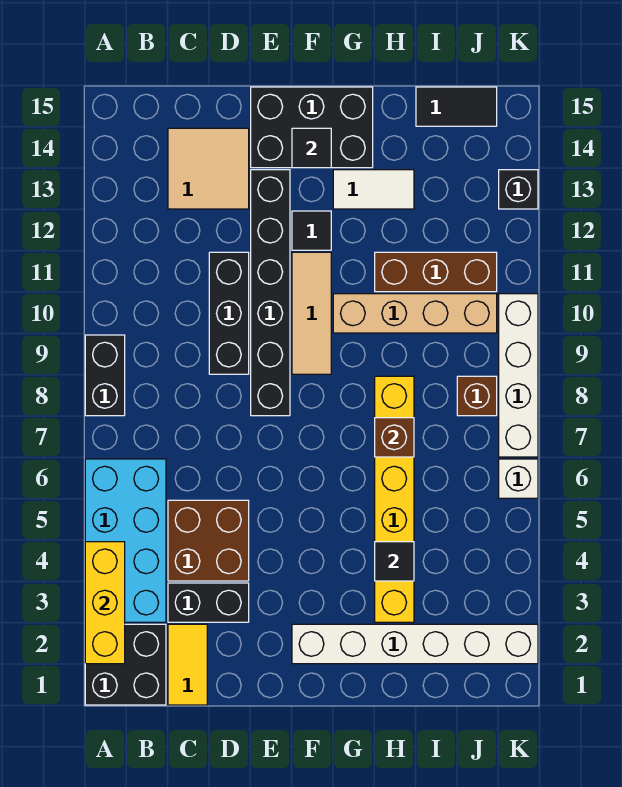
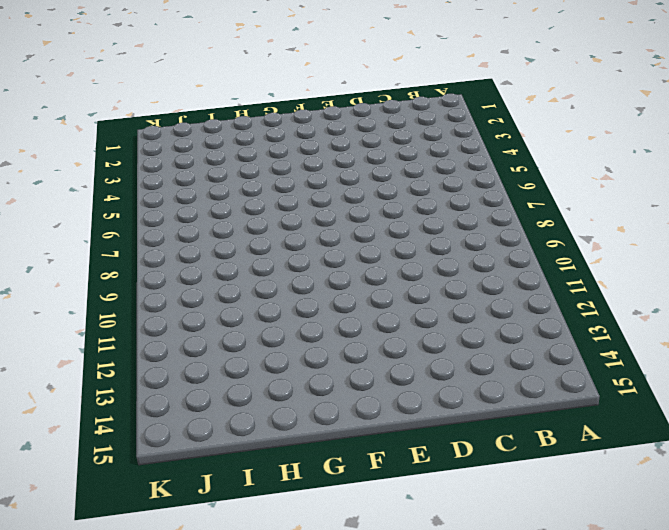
none -> black 2x2 brick [85,624,166,705]
none -> cyan 2x4 brick [85,459,166,622]
none -> black 1x2 brick [85,335,125,416]

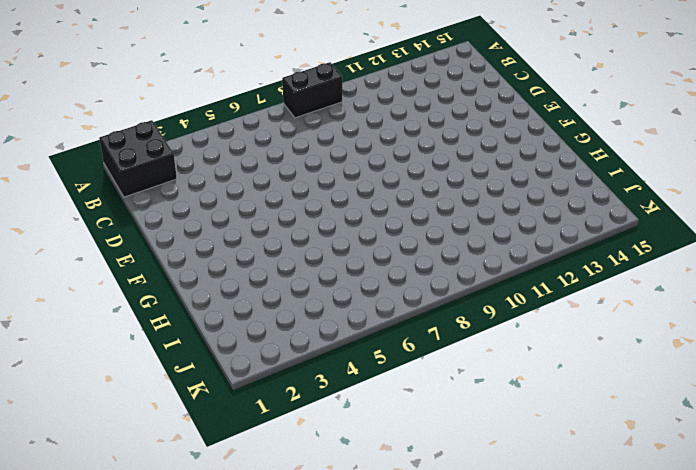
none -> cyan 2x4 brick [85,459,166,622]
none -> yellow 1x2 tile [168,624,207,705]
none -> black 1x2 brick [168,583,249,622]

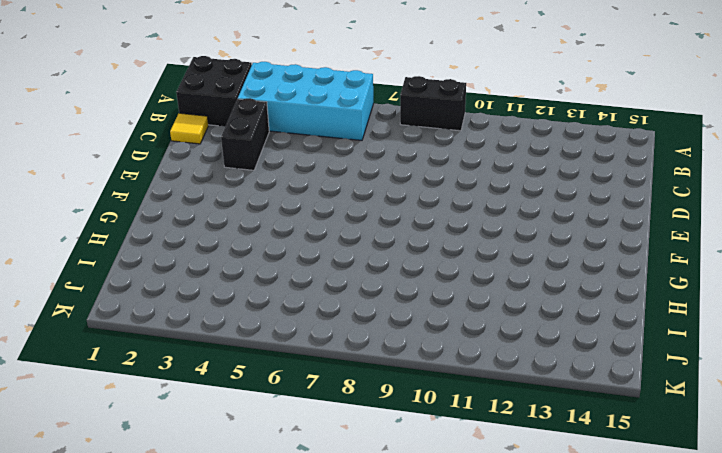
yellow 1x1 tile [170,113,209,144] -> yellow 1x2 tile [168,624,207,705]
none -> brown 2x2 brick [168,500,249,581]
none -> tan 2x2 tile [168,128,249,209]
none -> black 1x3 brick [209,252,249,374]

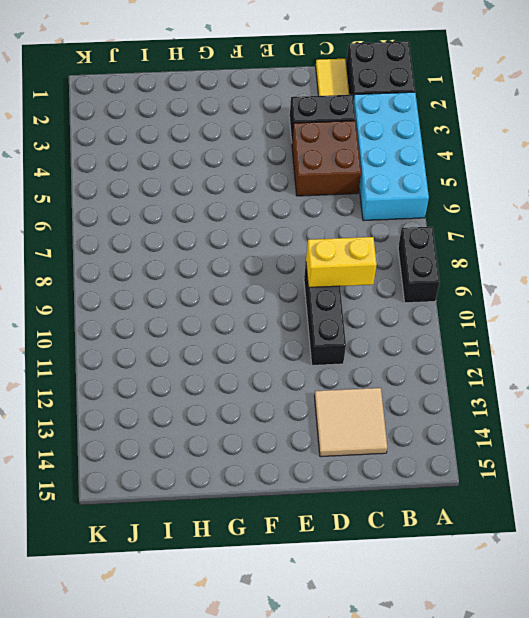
yellow 1x2 brick [306,237,377,288] -> none
none -> black 1x6 brick [251,170,290,416]
none -> black 2x3 brick [251,87,373,168]
none -> white 1x6 brick [292,624,538,664]

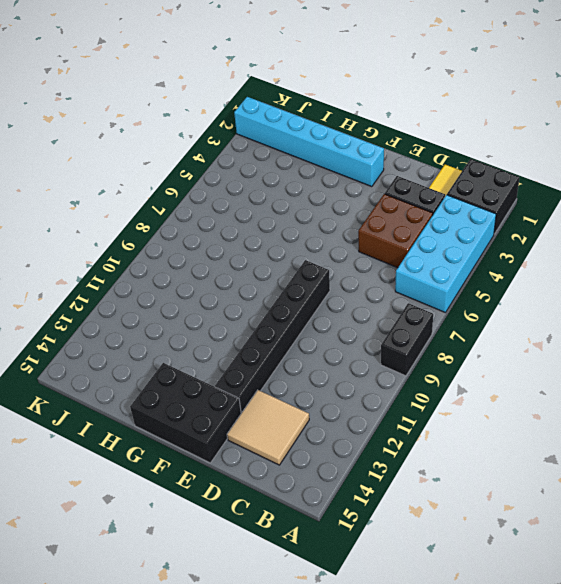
cyan 1x6 brick [234,97,384,187] -> white 1x6 brick [292,624,538,664]
none -> black 1x3 brick [209,252,249,374]
none -> tan 1x3 tile [292,252,331,374]
none -> black 1x1 tile [292,211,331,250]

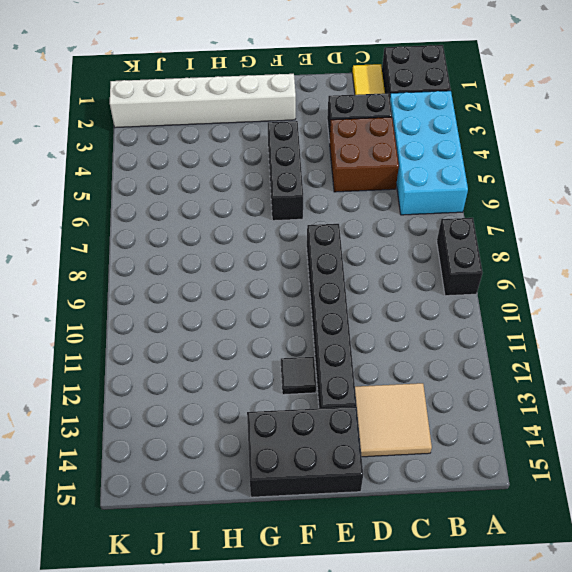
black 1x3 brick [268,121,303,221] -> black 1x3 brick moved to [209,252,249,374]
none -> tan 1x3 tile [292,252,331,374]
none -> tan 1x4 brick [333,294,497,333]
none -> white 1x2 tile [333,170,414,209]

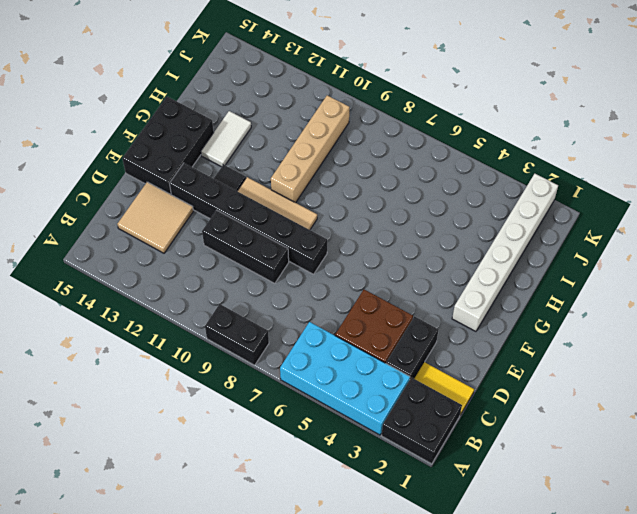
none -> yellow 1x6 brick [375,376,414,622]
none -> brown 1x3 brick [375,252,497,292]
none -> black 1x2 tile [416,87,497,126]

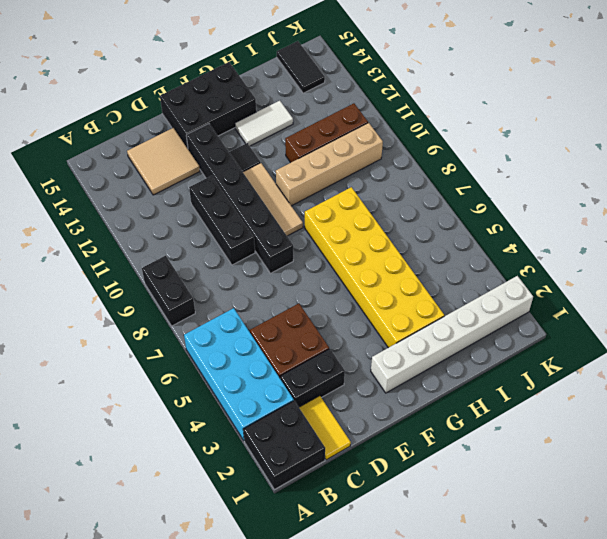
yellow 2x6 brick [305,187,444,348] -> yellow 1x6 brick [375,376,414,622]
black 1x2 tile [277,41,325,93] -> black 1x2 tile turned to [416,87,497,126]
none -> brown 1x1 brick [457,376,497,416]
none -> white 1x1 brick [499,459,538,498]
none -> white 1x4 brick [499,294,538,457]

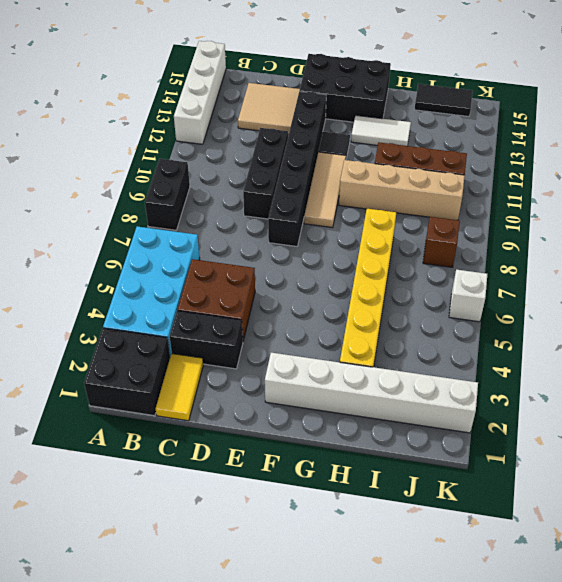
white 1x4 brick [174,41,226,144] -> white 1x4 brick moved to [499,294,538,457]
none -> black 1x1 brick [499,170,538,209]
none -> yellow 1x3 brick [85,542,125,664]
none -> black 1x1 tile [292,128,331,168]

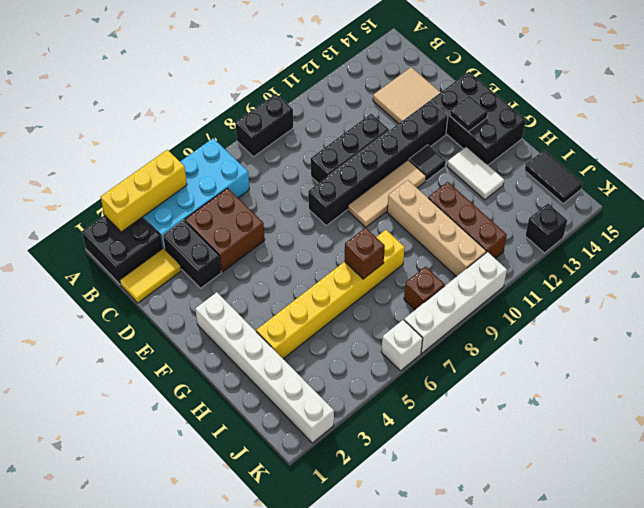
none -> black 1x1 tile [375,542,414,581]

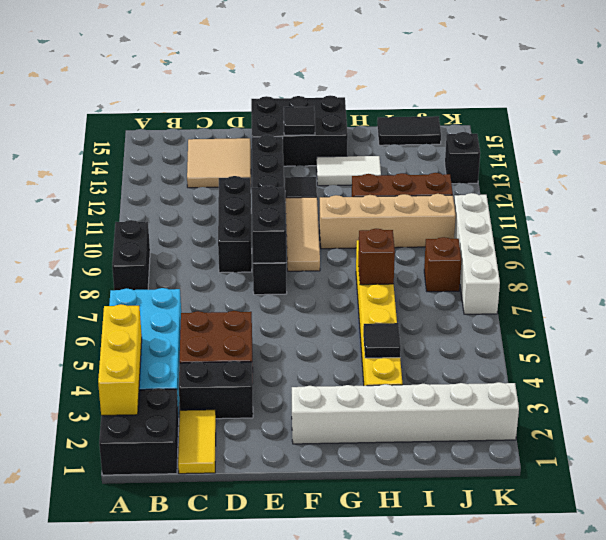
black 1x2 brick [252,186,286,263] -> none
none -> white 1x1 brick [499,459,538,498]

